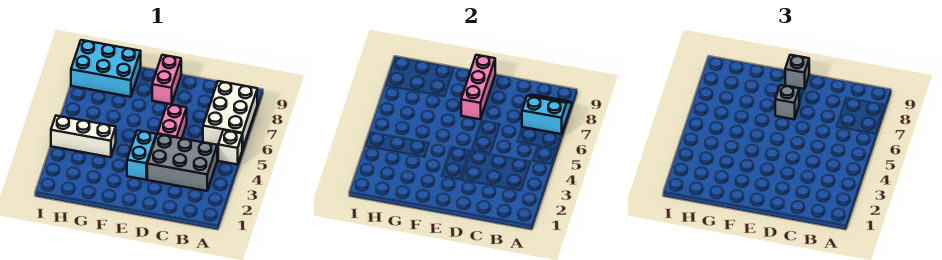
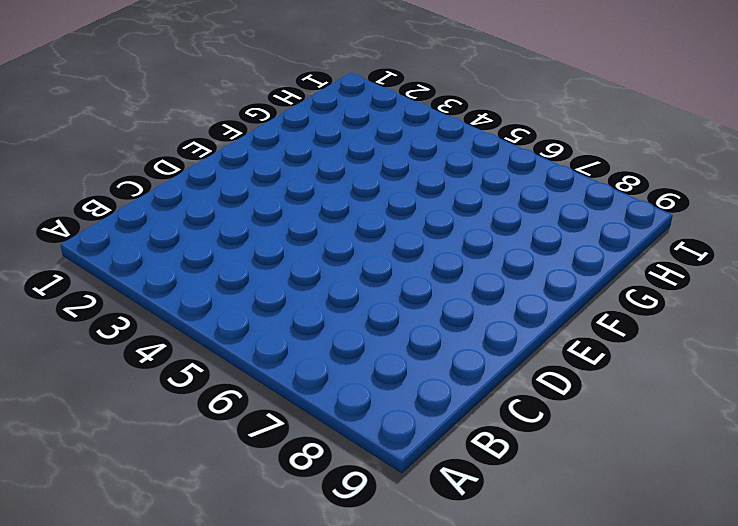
none -> white 1x1 brick [218,130,242,165]
none -> white 2x3 brick [203,81,257,149]
none -> grey 2x3 brick [147,134,217,191]

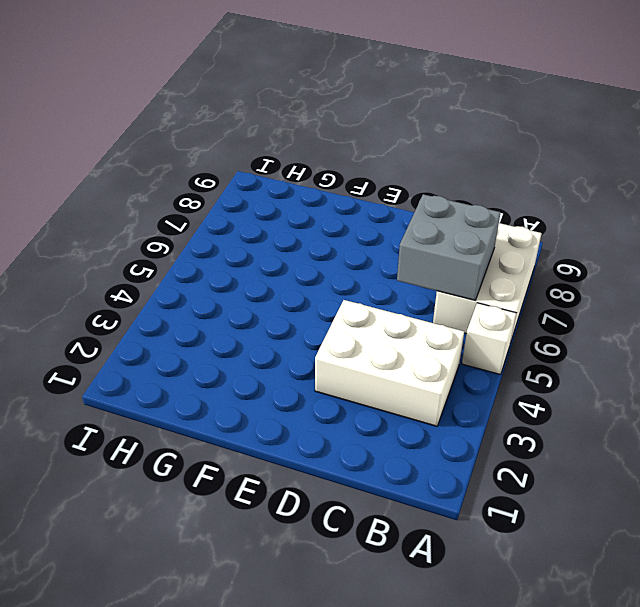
white 2x3 brick [315,300,464,426] -> grey 2x3 brick [147,134,217,191]
grey 2x2 brick [397,194,501,300] -> cyan 2x2 slope [522,95,571,134]
none -> pink 1x2 brick [157,104,187,138]
none -> cyan 1x2 brick [127,130,156,180]
none -> pink 1x2 brick [152,55,181,104]

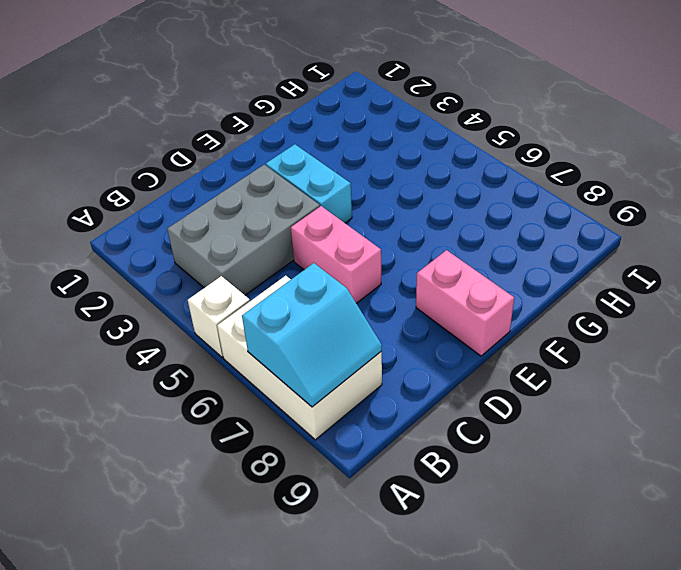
none -> white 1x3 brick [51,116,116,157]
none -> cyan 2x3 brick [71,40,141,97]
none -> pink 1x3 brick [461,55,495,119]

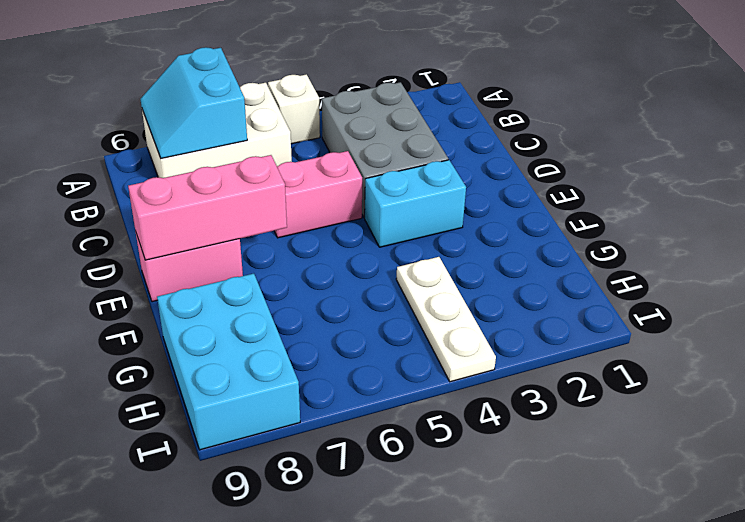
white 1x3 plate [396,257,496,382] -> white 1x3 brick [51,116,116,157]
none -> grey 1x1 brick [775,85,799,119]
none -> grey 1x1 brick [785,55,809,89]

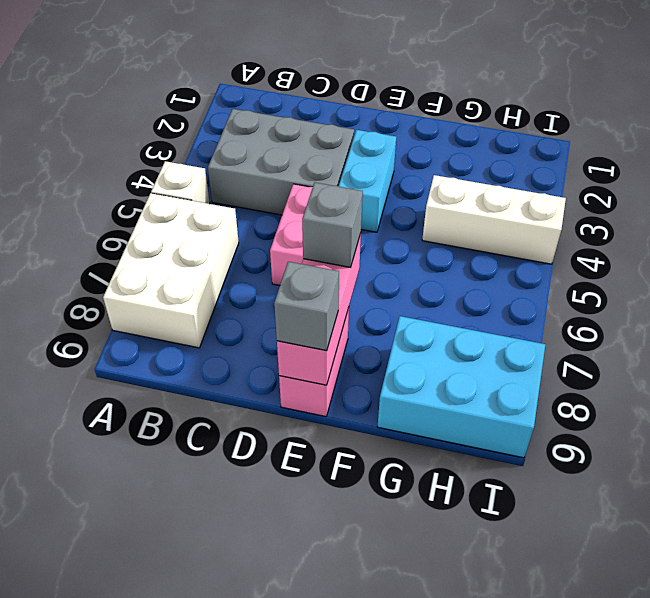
none -> cyan 2x2 slope [522,95,571,134]

